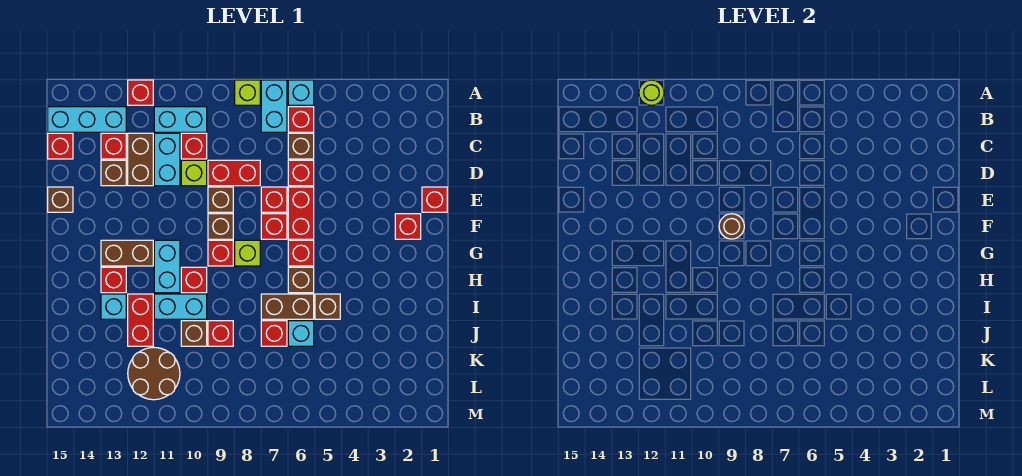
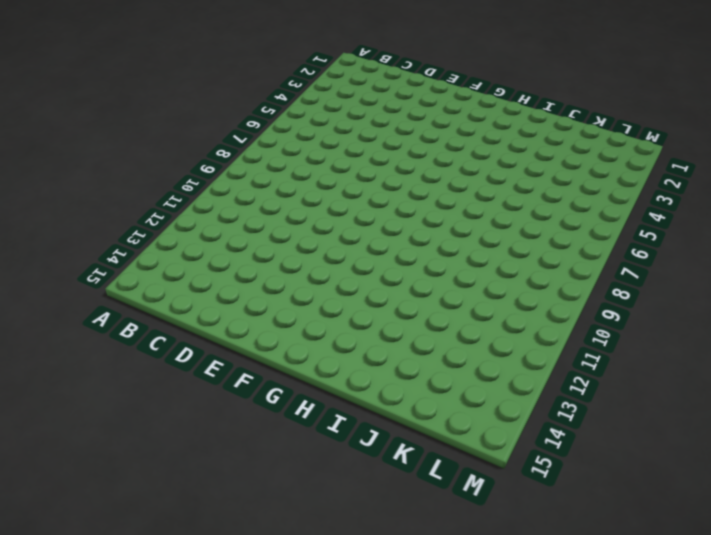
none -> cyan 1x1 brick [288,80,314,105]
none -> cyan 1x2 brick [261,80,287,132]
none -> lime 1x1 brick [235,80,260,105]
none -> red 1x1 brick [128,80,153,105]

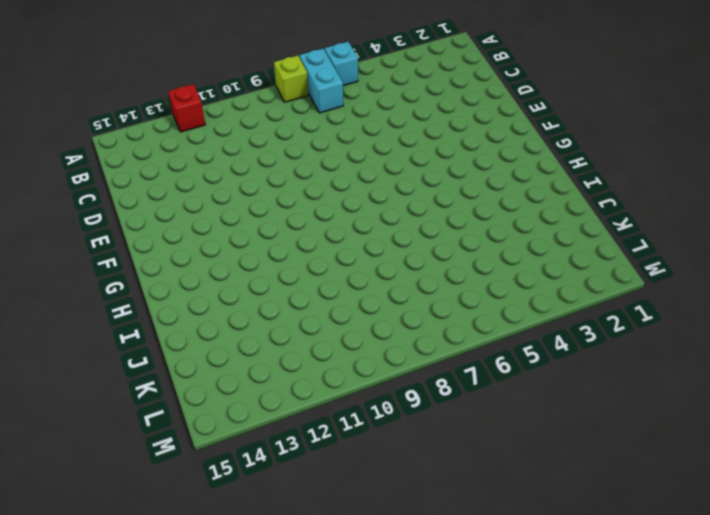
none -> red 1x1 brick [288,107,314,132]
none -> cyan 1x2 brick [154,107,207,132]
none -> cyan 1x3 brick [48,107,126,132]
none -> brown 1x1 brick [288,133,314,159]

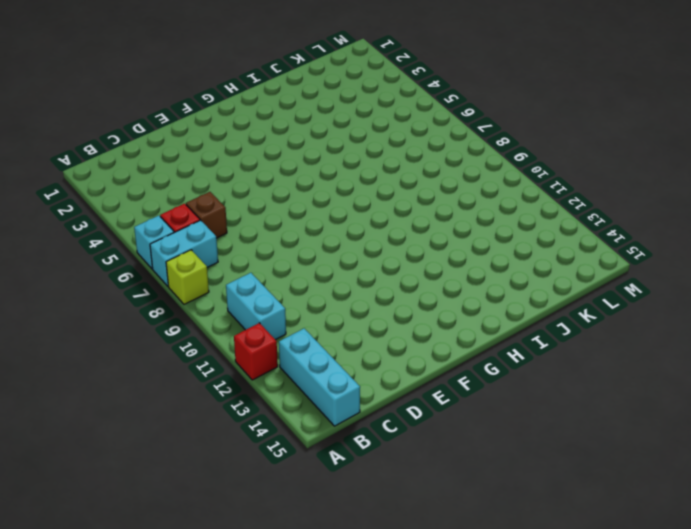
none -> red 1x1 brick [181,133,207,159]
none -> cyan 1x2 brick [154,133,180,186]
none -> brown 1x2 brick [128,133,153,186]
none -> red 1x1 brick [101,133,126,159]

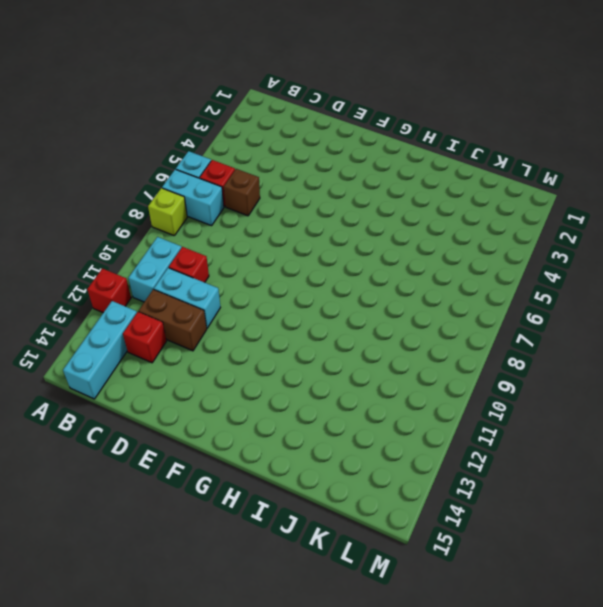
none -> red 1x1 brick [48,133,73,159]
none -> red 1x1 brick [288,160,314,186]
none -> red 1x2 brick [208,160,260,186]
none -> lime 1x1 brick [181,160,207,186]

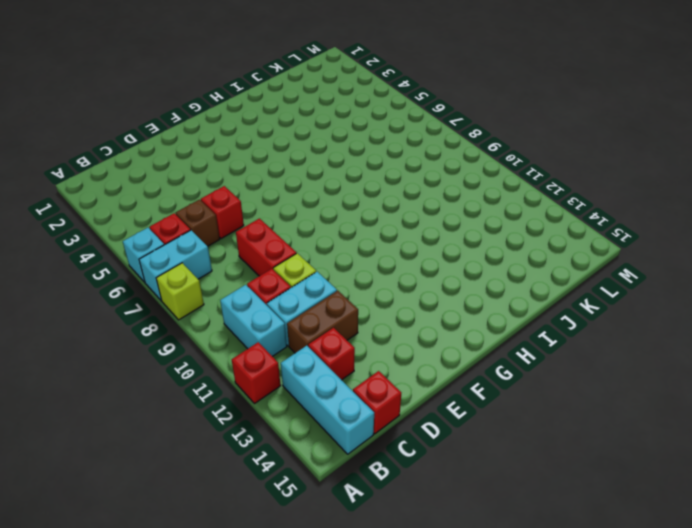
none -> brown 1x1 brick [101,160,126,186]
none -> red 1x1 brick [422,187,447,212]
none -> red 1x2 brick [288,187,314,239]
none -> red 1x1 brick [261,187,287,212]

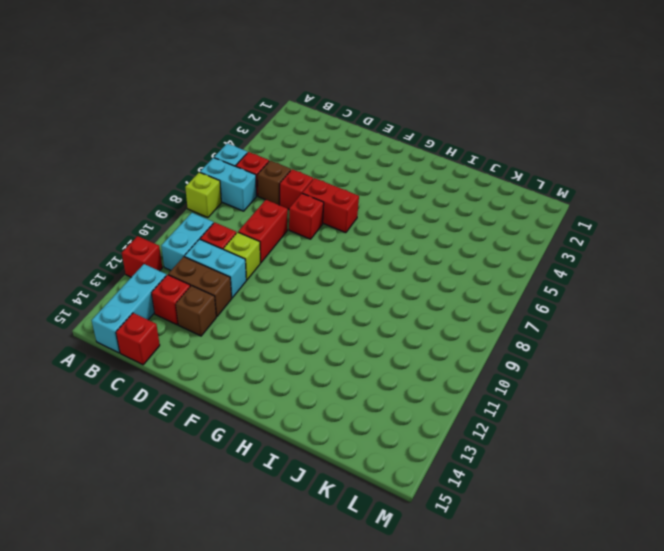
none -> red 1x1 brick [422,187,447,212]
none -> brown 1x1 brick [208,187,233,212]
none -> brown 1x1 brick [48,187,73,212]
none -> red 1x1 brick [395,214,421,239]

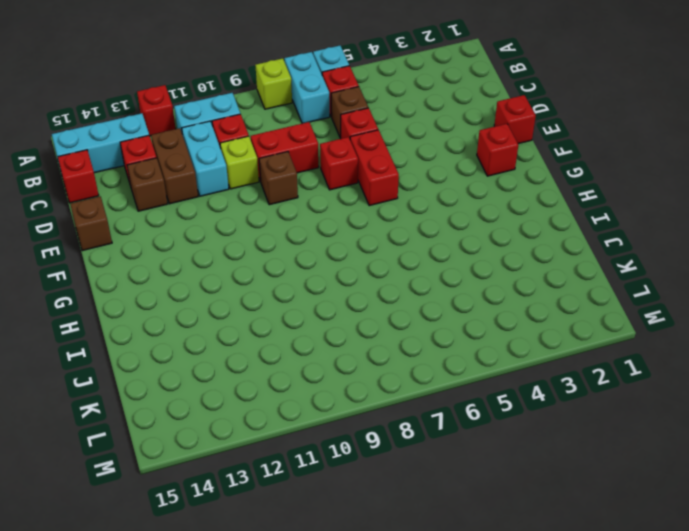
none -> red 1x1 brick [261,214,287,239]
none -> brown 1x1 brick [208,214,233,239]
none -> red 1x1 brick [288,240,314,266]
none -> lime 1x1 brick [235,240,260,266]

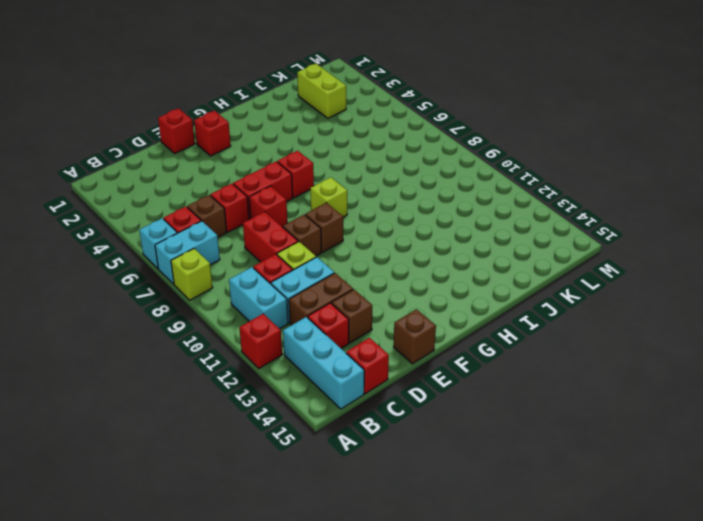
lime 1x2 brick [297,64,346,118] -> none
none -> red 1x1 brick [261,214,287,239]
none -> red 1x1 brick [208,240,233,266]
none -> cyan 1x2 brick [154,240,180,293]
none -> brown 1x2 brick [101,240,153,266]

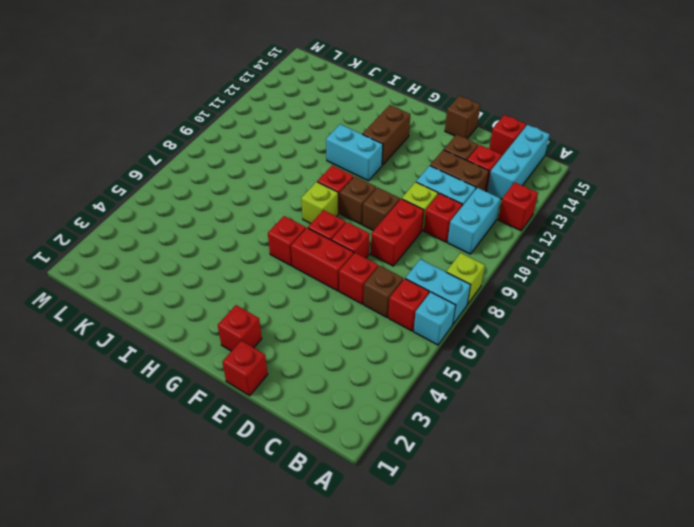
none -> brown 1x1 brick [288,267,314,293]
none -> red 1x1 brick [181,267,207,293]
none -> red 1x1 brick [101,267,126,293]
none -> brown 1x1 brick [315,294,340,319]

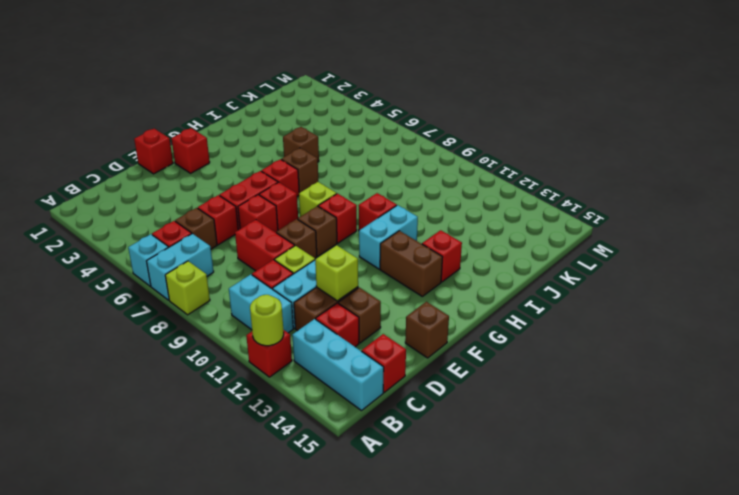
lime 1x1 brick [315,245,358,301] -> none
none -> brown 1x2 brick [261,294,314,319]
none -> cyan 1x2 brick [154,294,207,319]
none -> red 1x2 brick [128,294,153,346]
none -> cyan 1x1 brick [101,294,126,319]

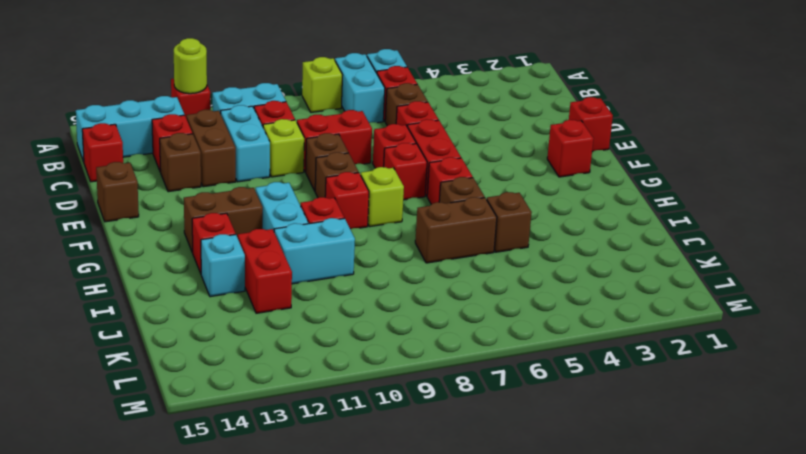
none -> cyan 1x1 brick [288,321,314,346]
none -> red 1x1 brick [261,321,287,346]
none -> red 1x1 brick [208,321,233,346]
none -> brown 1x1 brick [181,321,207,346]

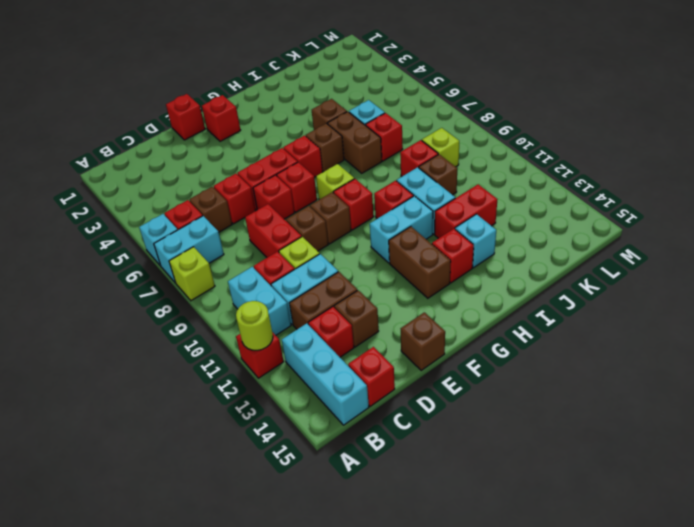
lime 1x1 brick [422,128,459,167] -> none
none -> brown 2x2 round brick [128,347,180,400]
none -> brown 1x1 round brick [719,214,744,239]

